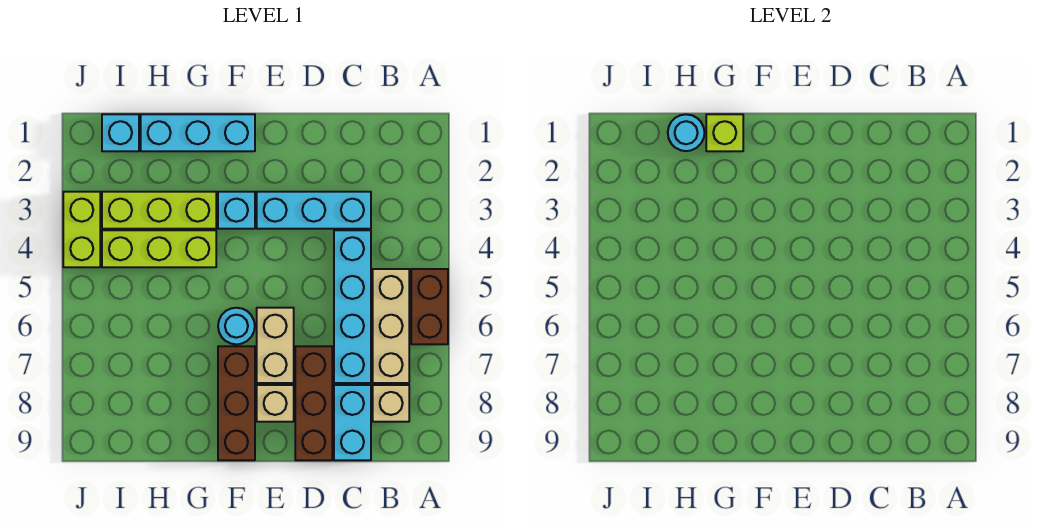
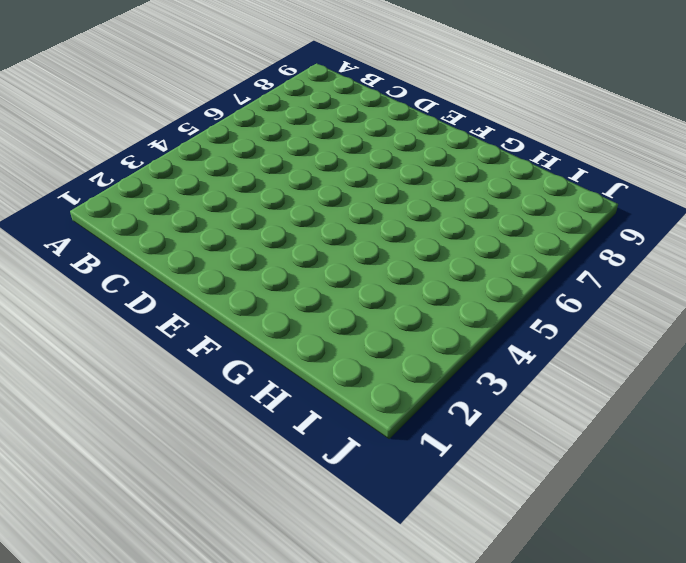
none -> brown 1x2 brick [411,269,448,344]
none -> tan 1x3 brick [373,269,409,383]
none -> tan 1x1 brick [373,385,409,422]

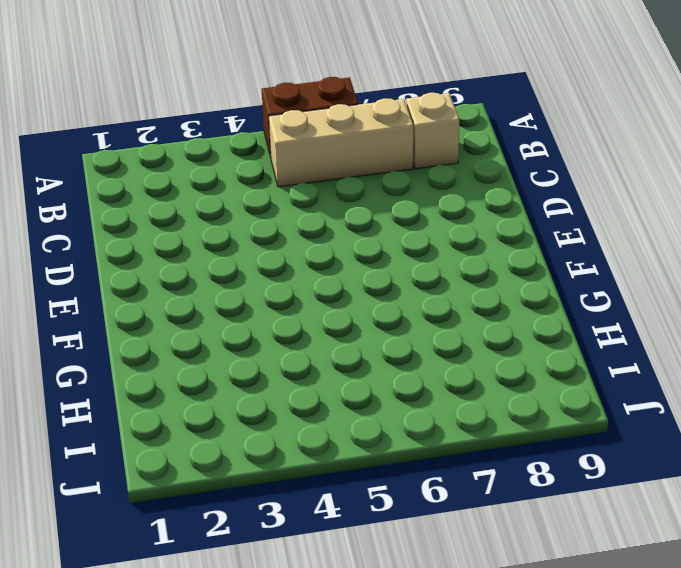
none -> cyan 1x3 brick [257,192,371,229]
none -> cyan 1x4 brick [334,230,371,383]
none -> cyan 1x2 brick [334,385,371,460]

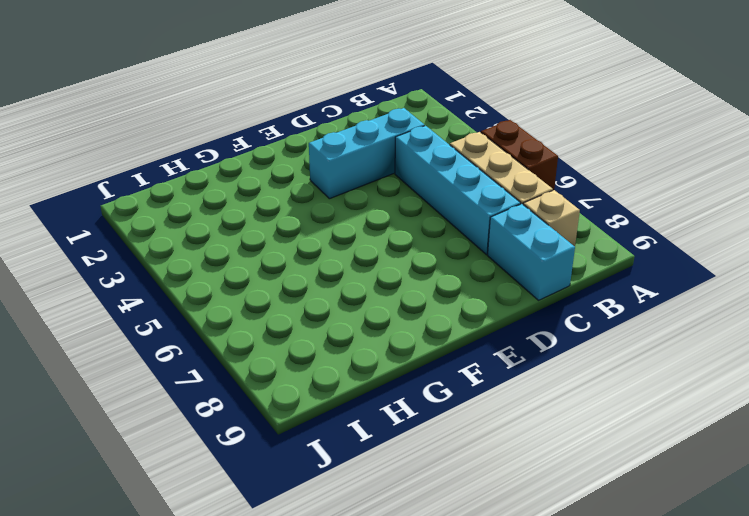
none -> brown 1x3 brick [295,346,332,460]
none -> tan 1x2 brick [257,308,294,383]
none -> tan 1x1 brick [257,385,294,422]

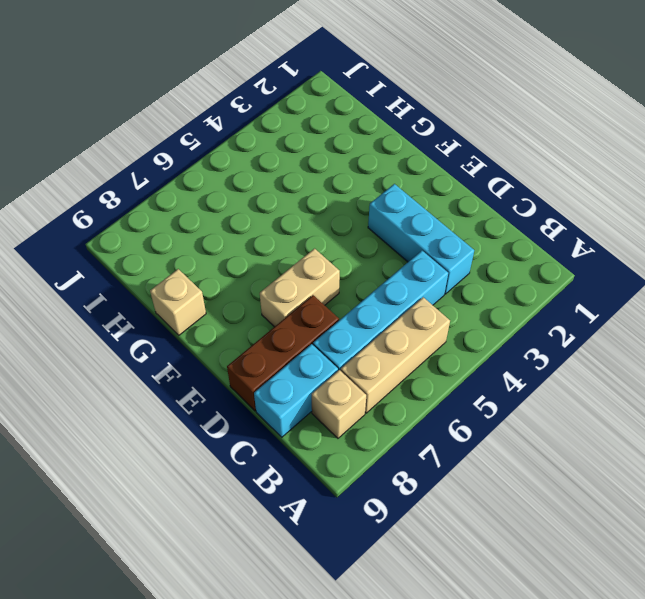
tan 1x1 brick [150,269,206,335] -> tan 1x1 brick moved to [257,385,294,422]
none -> brown 1x2 brick [411,269,448,344]
none -> cyan 1x3 brick [141,114,255,151]
none -> cyan 1x1 brick [218,192,255,229]

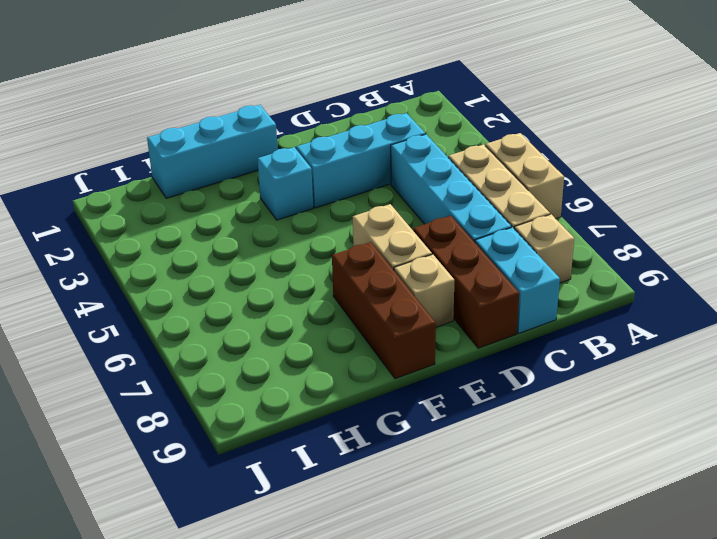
tan 1x2 brick [485,133,564,219] -> brown 1x2 brick [411,269,448,344]
none -> cyan 1x1 round brick [218,308,255,344]
none -> lime 1x3 brick [102,192,216,229]
none -> lime 1x3 brick [102,230,216,267]

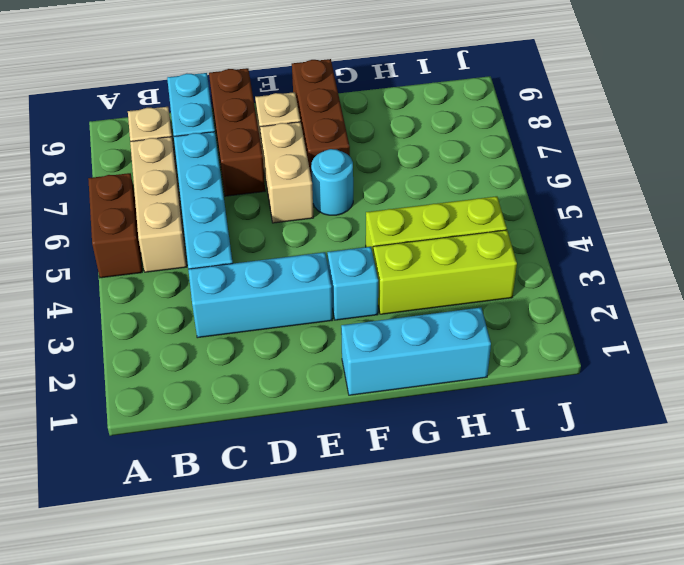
none -> cyan 1x1 brick [102,114,139,151]
none -> lime 1x2 brick [63,192,100,267]
none -> lime 1x1 brick [706,114,743,151]

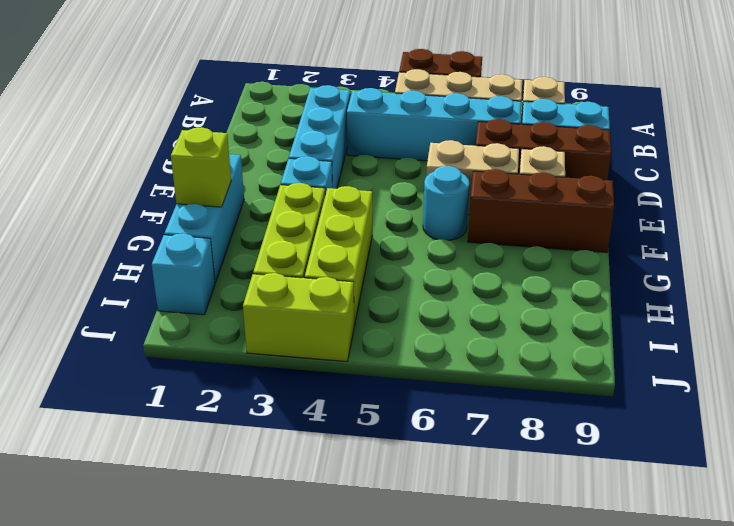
none -> cyan 1x1 round brick [668,114,704,151]

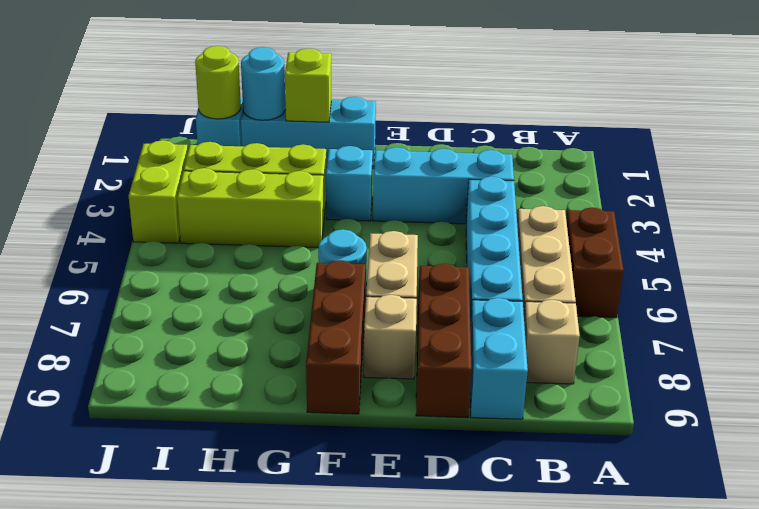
lime 1x1 round brick [195,46,241,119] -> none

